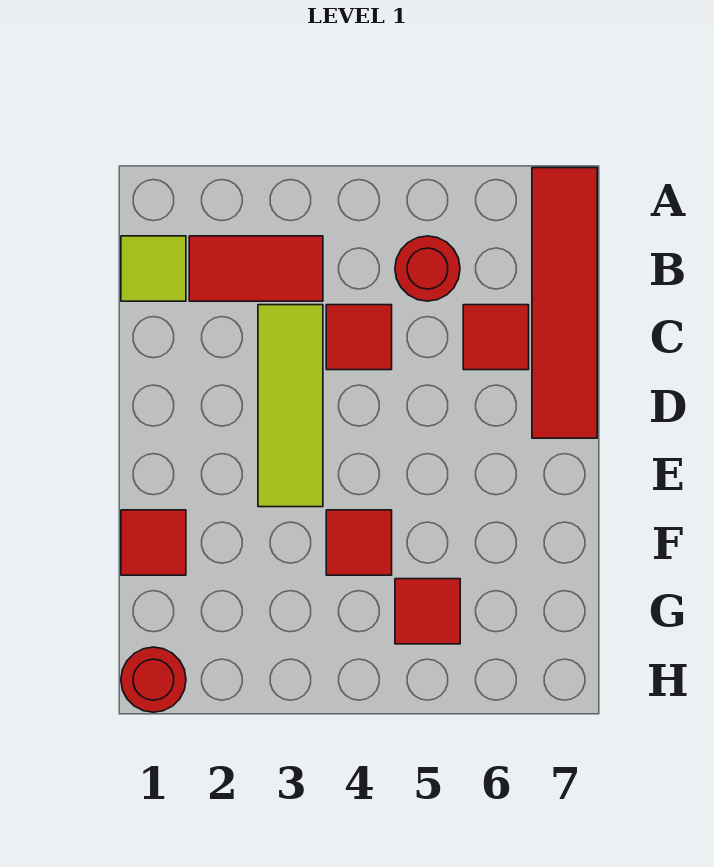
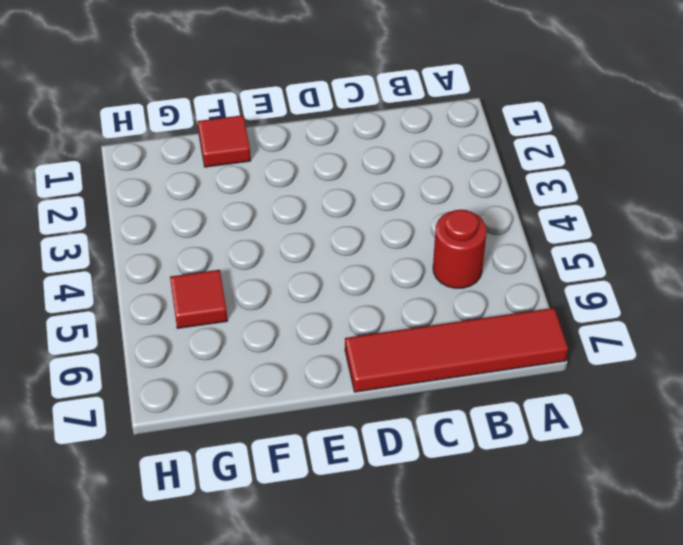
none -> lime 1x1 tile [121,236,186,301]
none -> red 1x2 tile [189,236,323,301]

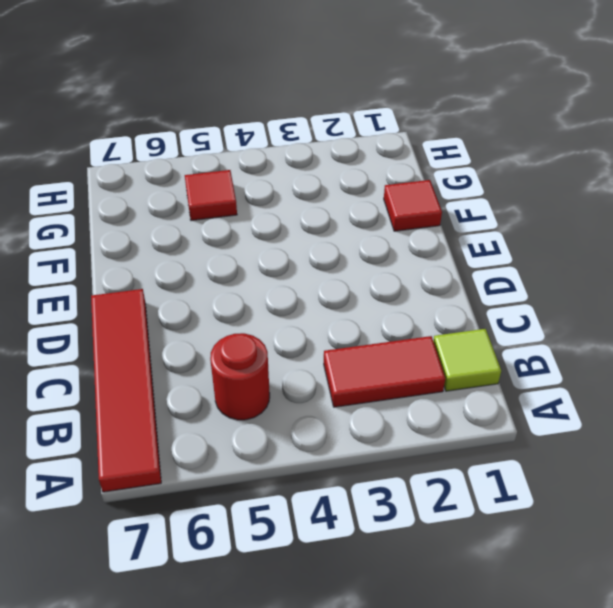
none -> lime 1x3 tile [258,305,323,507]
none -> red 1x1 tile [326,305,392,370]

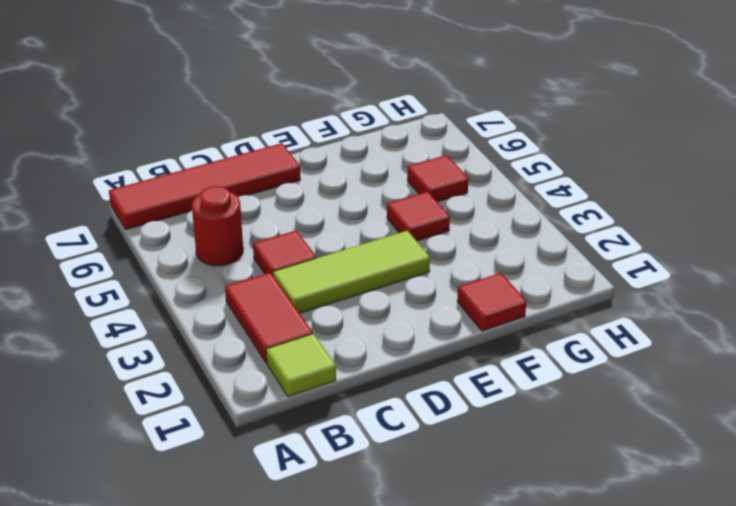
none -> red 1x1 tile [463,305,529,370]
none -> red 1x1 round brick [121,647,186,712]

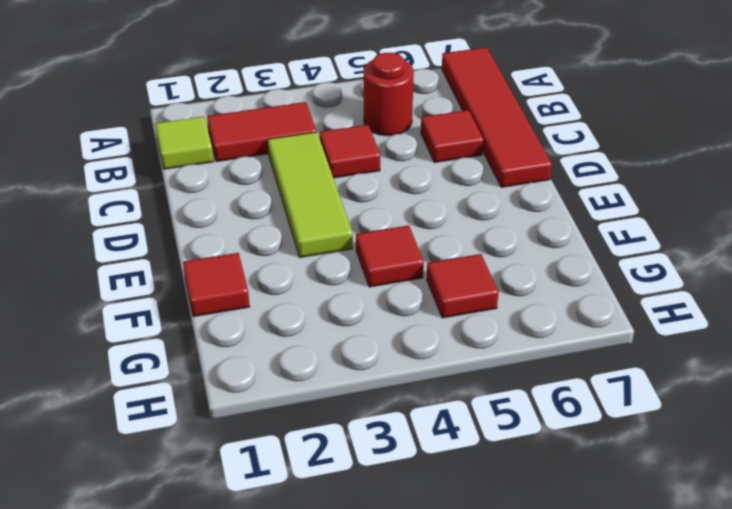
none -> red 1x1 round brick [121,647,186,712]

